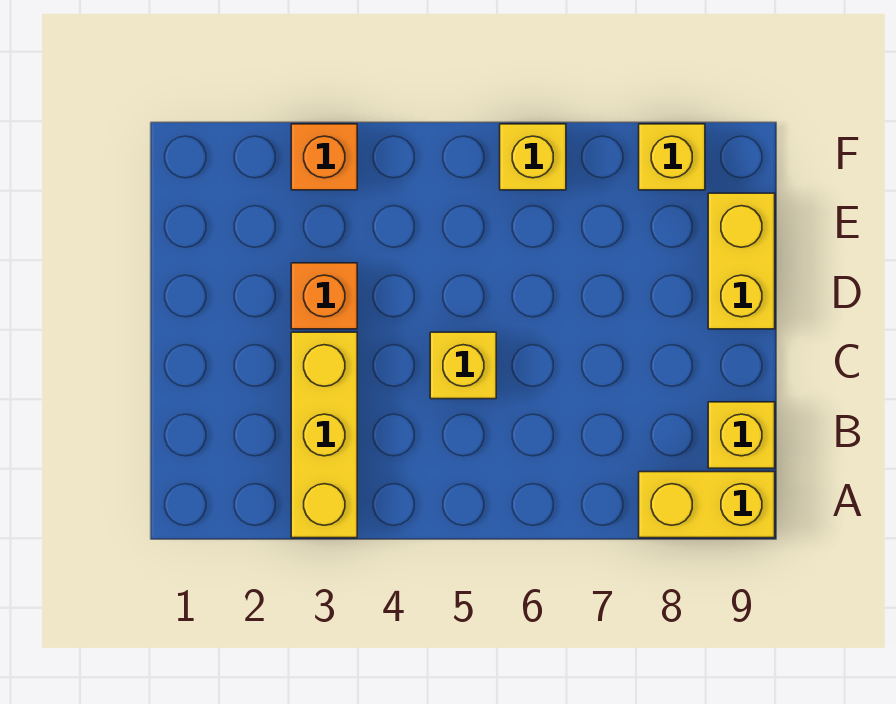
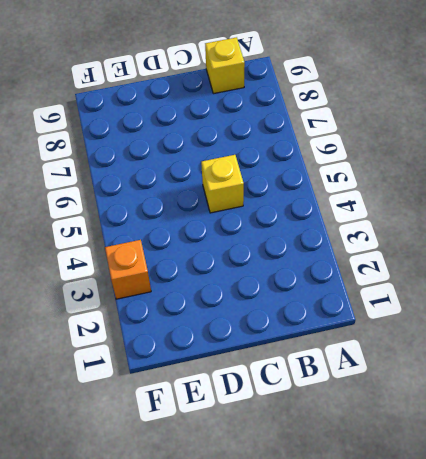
none -> yellow 1x3 brick [291,332,357,538]
none -> yellow 1x2 brick [639,472,775,538]

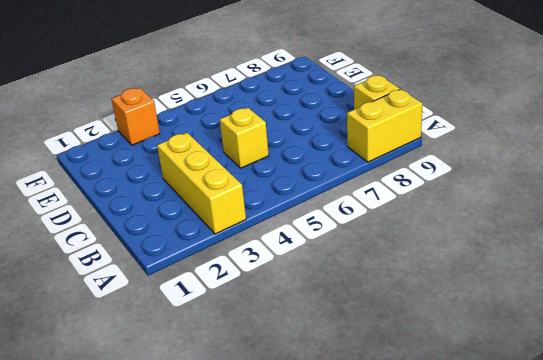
none -> orange 1x1 brick [291,263,357,329]
none -> yellow 1x2 brick [708,193,775,329]

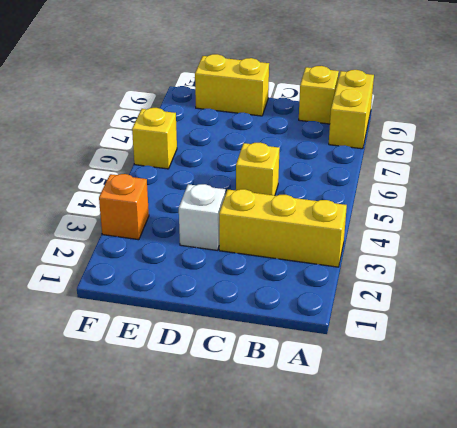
white 1x1 brick [179,184,225,250] -> orange 1x1 brick [291,263,357,329]
none -> yellow 1x1 brick [639,124,705,190]

